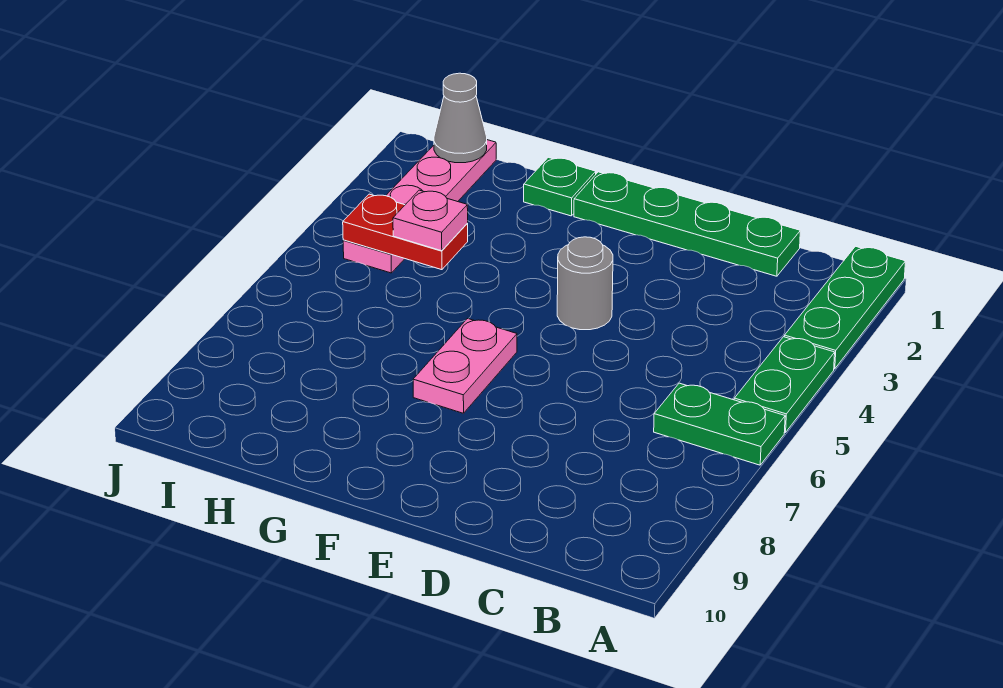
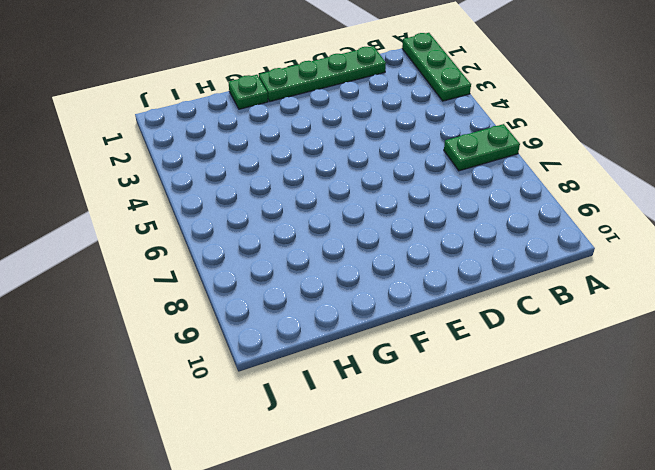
none -> green 1x2 plate [734,337,835,433]
none -> grey 1x1 round brick [557,237,613,330]

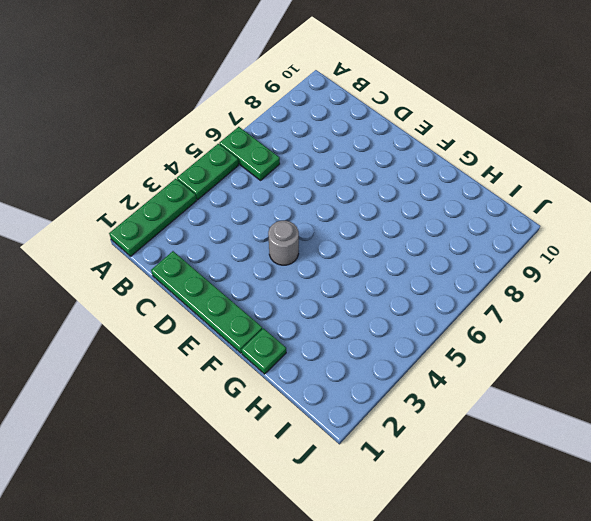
none -> pink 1x2 plate [413,319,517,413]
none -> pink 1x4 plate [343,140,496,273]

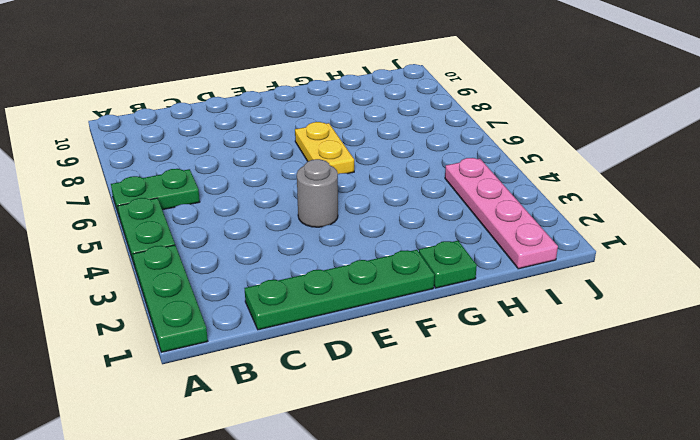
yellow 1x2 plate [295,122,354,174] -> pink 1x2 plate [413,319,517,413]
none -> red 1x2 plate [343,194,468,270]
none -> grey 1x1 cone [434,73,487,163]

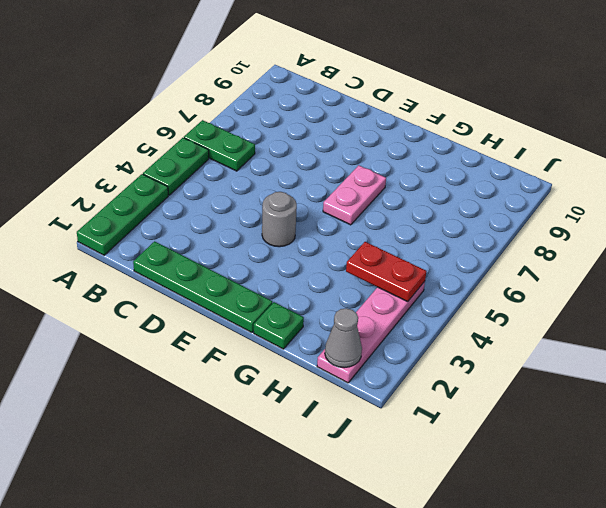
none -> pink 1x1 plate [393,190,468,251]

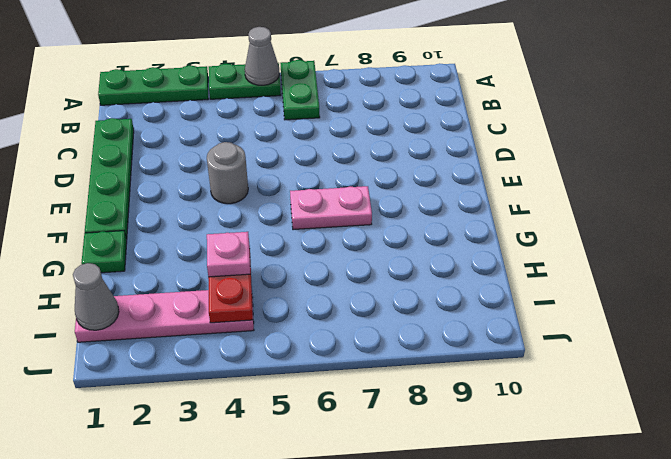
grey 1x1 cone [245,27,280,85] -> none

